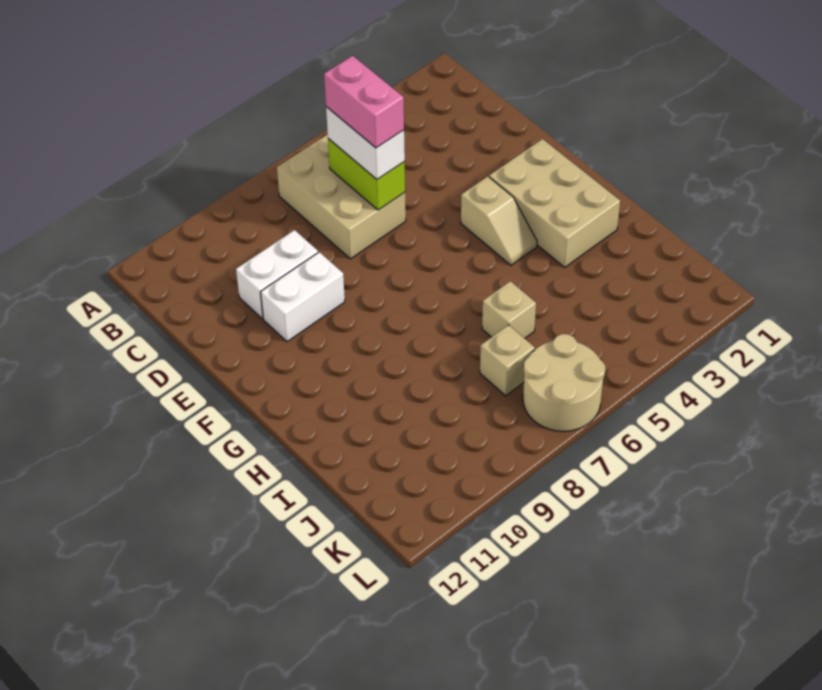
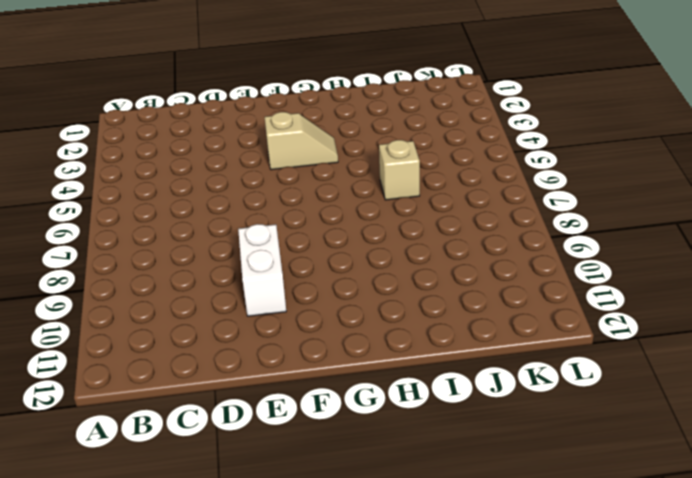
none -> tan 2x3 brick [277,134,406,259]
none -> white 1x2 brick [236,230,318,319]

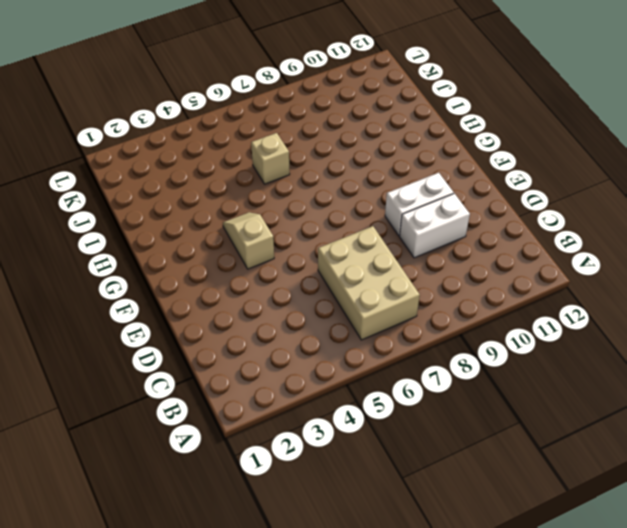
none -> tan 2x3 brick [489,139,620,267]
none -> tan 1x1 brick [480,325,535,396]

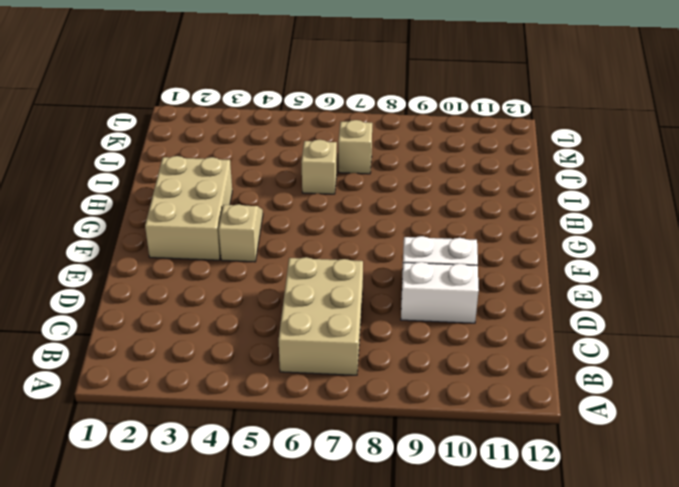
none -> tan 2x2 round brick [523,334,605,431]
none -> lime 1x2 brick [328,139,405,210]

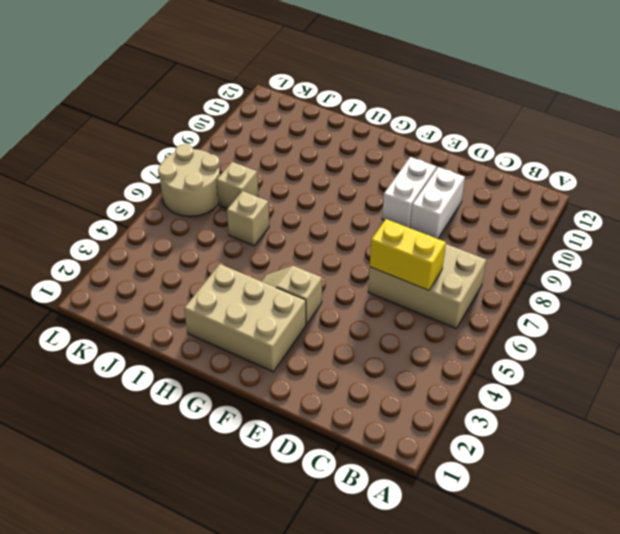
yellow 1x2 brick [370,219,446,290] -> lime 1x2 brick [328,139,405,210]
none -> white 1x2 brick [326,107,405,179]
none -> pink 1x2 brick [324,56,404,148]

